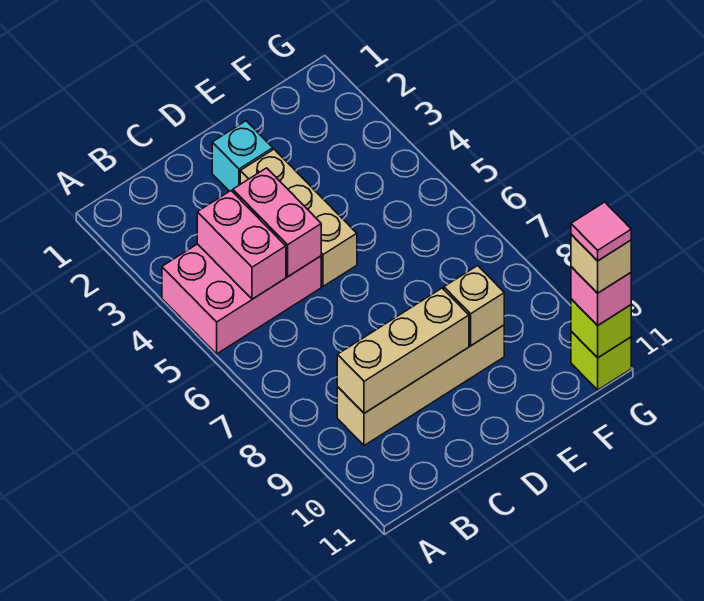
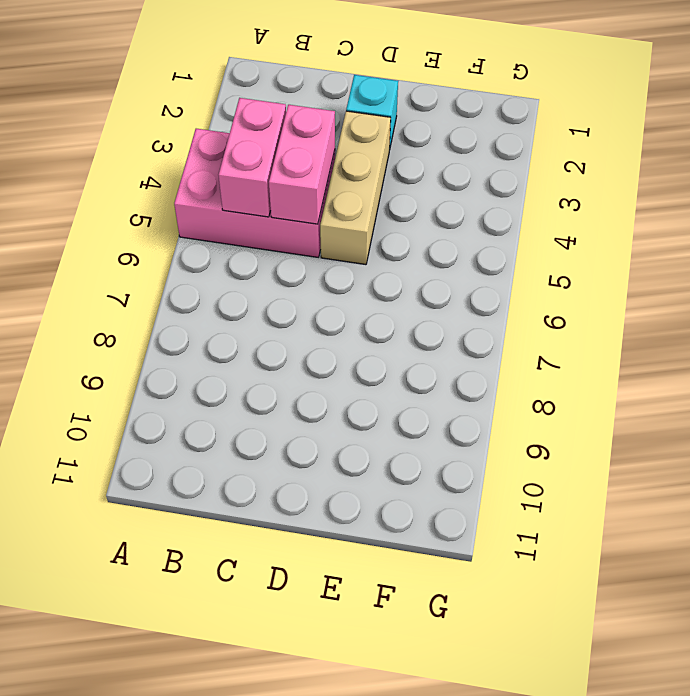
none -> tan 1x4 brick [337,325,504,446]
none -> lime 1x1 brick [571,331,631,390]
none -> tan 1x3 brick [337,288,469,413]

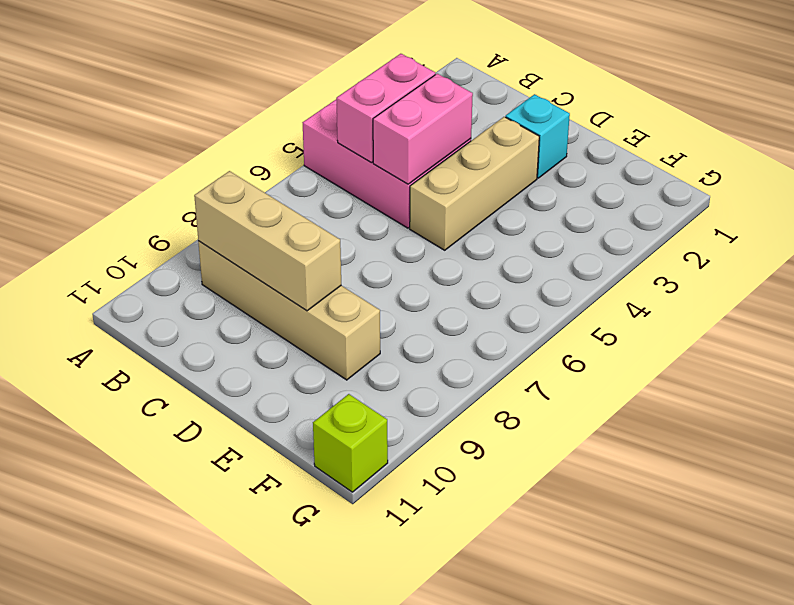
none -> tan 1x1 brick [444,266,504,346]
none -> lime 1x1 brick [571,299,631,358]
none -> pink 1x1 brick [571,267,631,326]

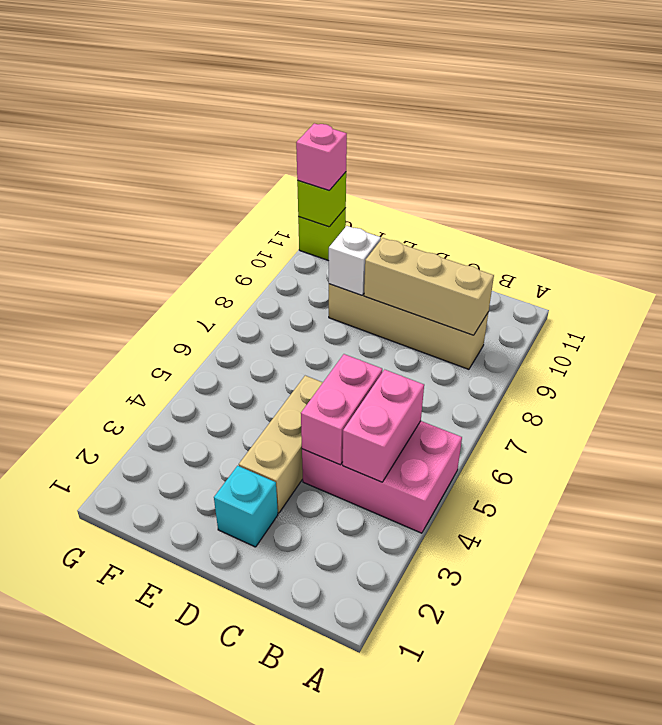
white 1x1 brick [329,226,381,295] -> tan 1x1 brick [444,266,504,346]
none -> tan 1x1 brick [571,234,631,293]
none -> pink 1x1 tile [571,202,631,261]

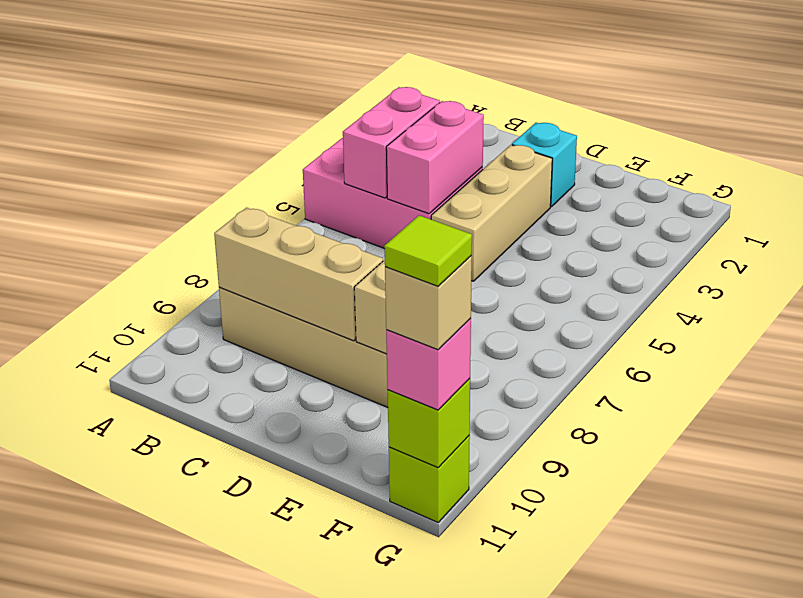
lime 1x1 tile [384,215,472,286] -> pink 1x1 tile [571,202,631,261]

